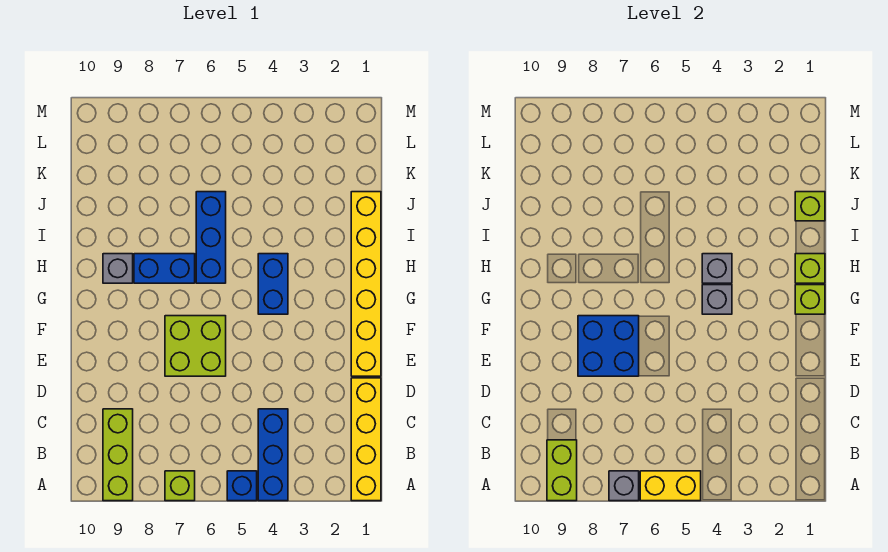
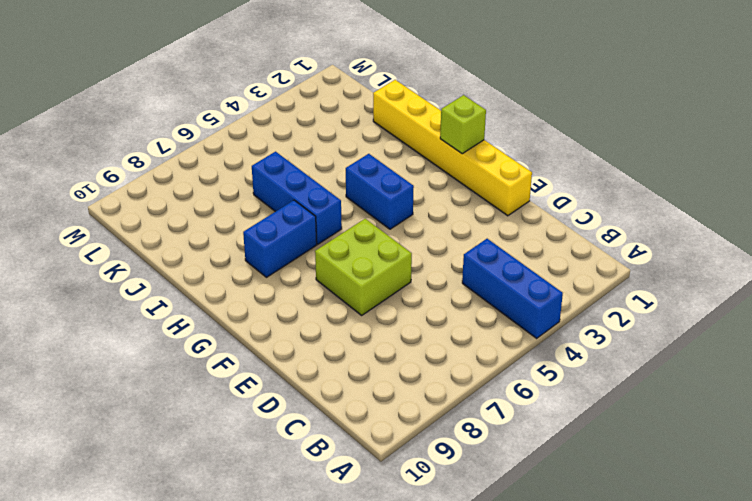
none -> yellow 1x4 brick [351,378,381,501]
none -> blue 1x1 brick [227,471,257,501]
none -> lime 1x1 brick [165,471,195,501]

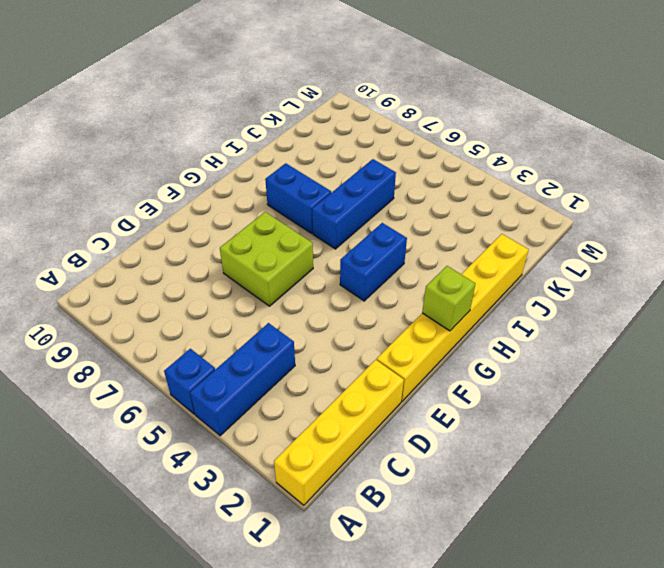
none -> lime 1x1 brick [165,471,195,501]
none -> lime 1x3 brick [103,409,133,501]
none -> grey 1x1 brick [103,254,133,283]

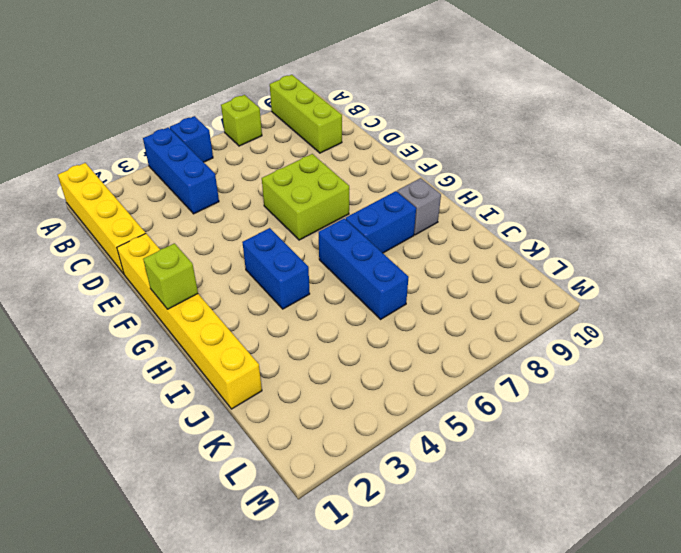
none -> yellow 1x2 brick [640,471,701,501]
none -> grey 1x1 brick [609,471,639,501]
none -> lime 1x2 brick [547,440,577,501]

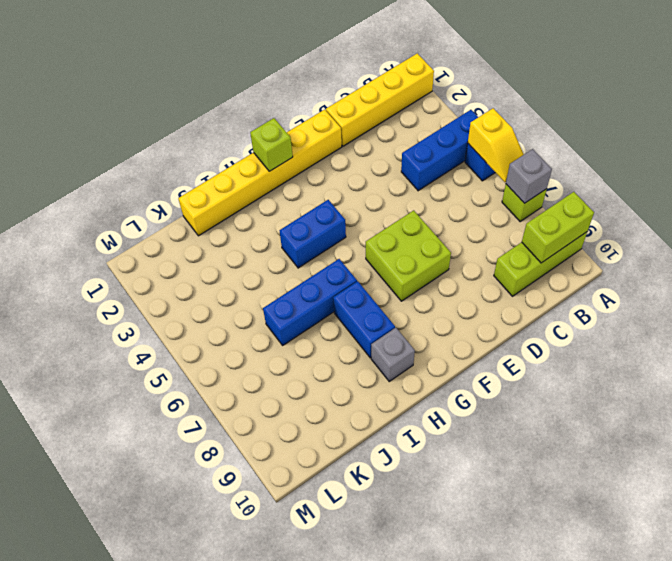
yellow 1x2 slope [468,108,524,182] -> yellow 1x2 brick [640,471,701,501]
none -> blue 2x2 brick [578,316,639,376]
none -> grey 1x1 brick [702,285,732,314]
none -> lime 1x1 brick [795,254,825,283]

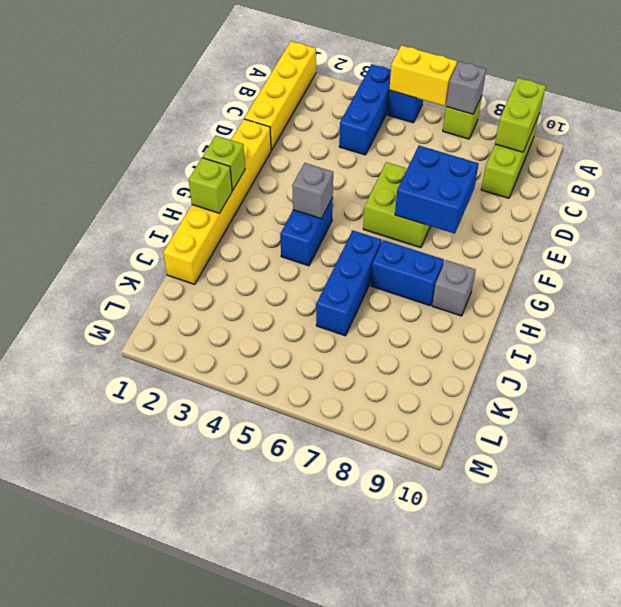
none -> grey 1x1 brick [702,254,732,283]
none -> lime 1x1 brick [795,192,825,221]

